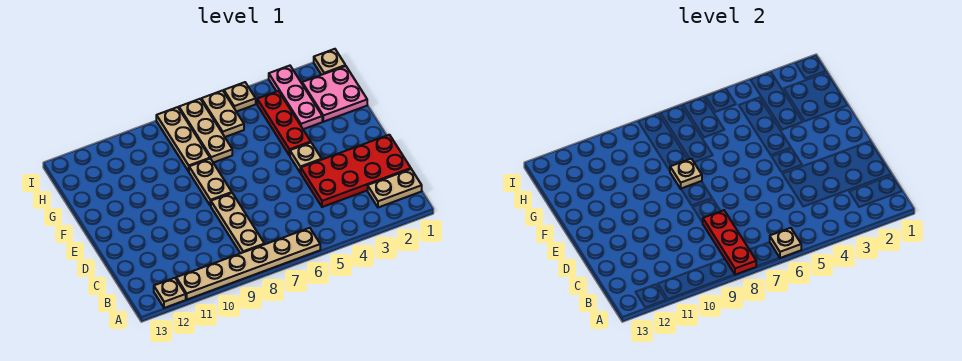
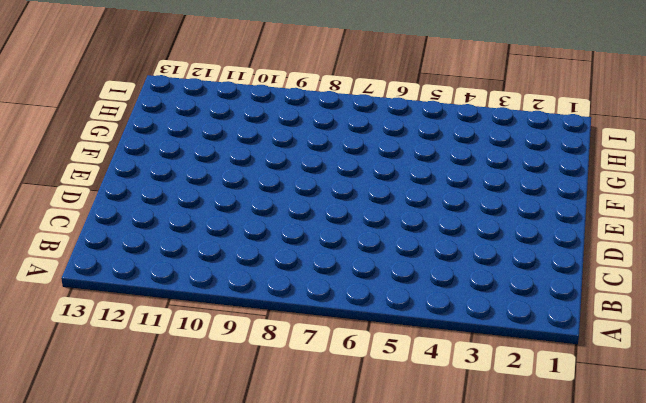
none -> tan 1x6 plate [176,228,320,300]
none -> tan 1x1 plate [154,278,186,308]
none -> tan 1x2 plate [368,169,422,208]

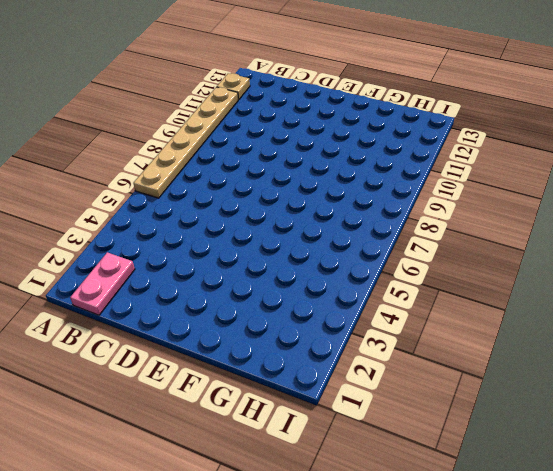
pink 1x2 plate [70,252,135,315] -> tan 1x2 plate [368,169,422,208]
none -> tan 1x3 plate [211,193,264,253]
none -> red 2x4 plate [300,135,411,207]
none -> tan 1x1 plate [290,143,322,172]

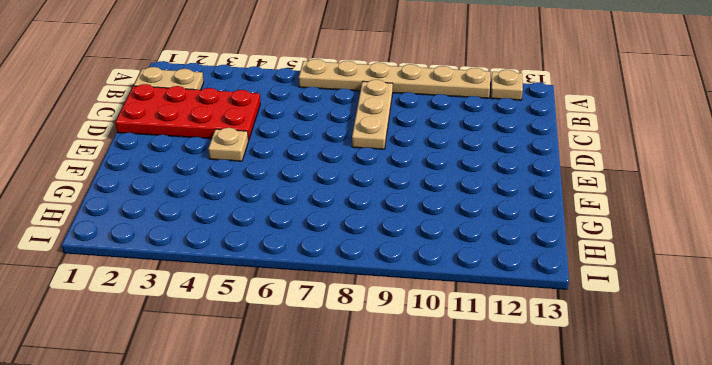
none -> tan 1x2 plate [189,159,232,206]
none -> red 1x3 plate [257,91,311,156]
none -> pink 2x2 plate [302,66,367,122]

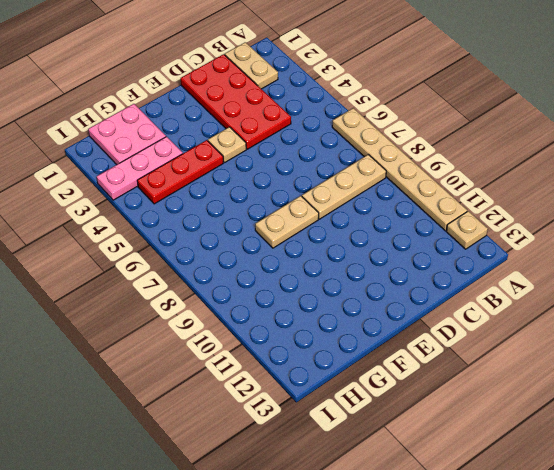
none -> tan 1x3 plate [179,99,232,163]
none -> tan 1x3 plate [156,107,210,171]
none -> tan 1x2 plate [201,90,244,137]

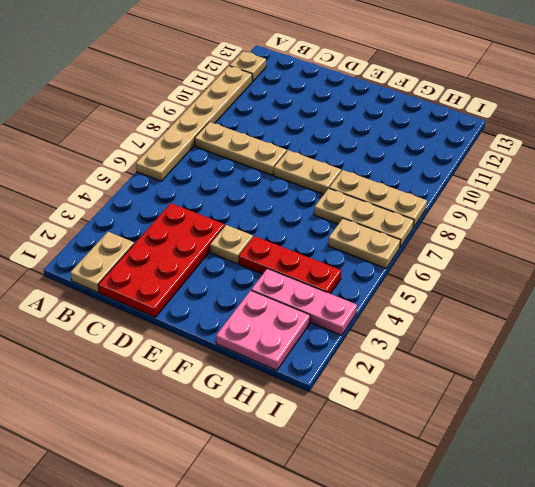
none -> tan 1x1 plate [314,49,345,75]
none -> tan 1x1 plate [224,82,256,112]
none -> tan 1x1 plate [770,228,801,258]

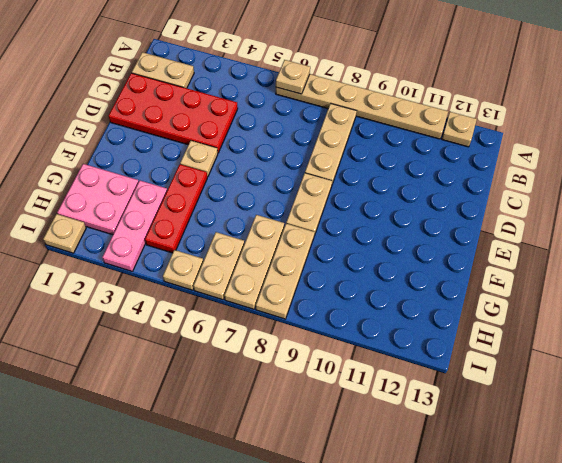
none -> red 1x3 plate [703,210,756,275]
none -> tan 1x1 plate [670,159,702,189]

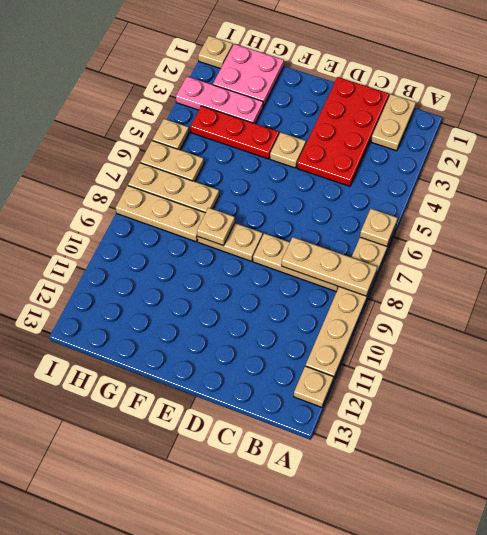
tan 1x3 plate [281,237,377,296] -> red 1x3 plate [703,210,756,275]

